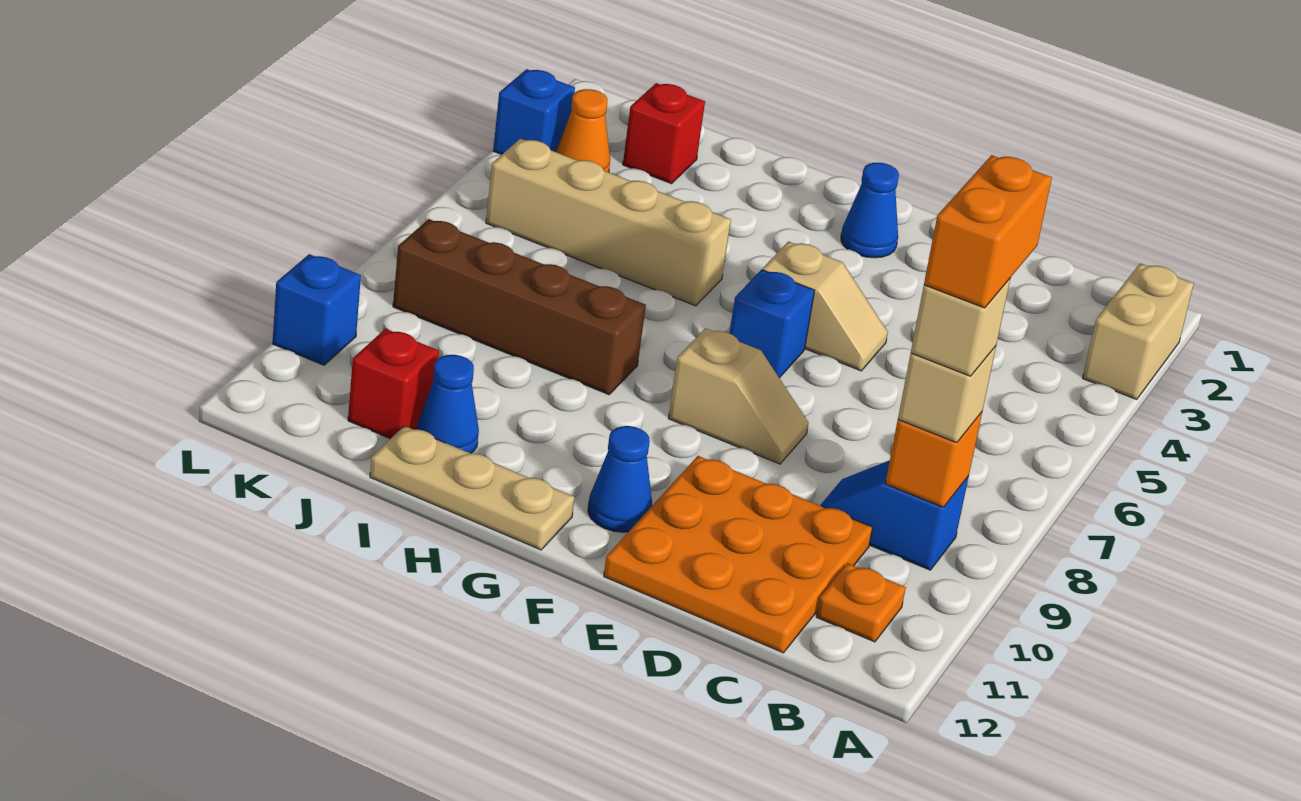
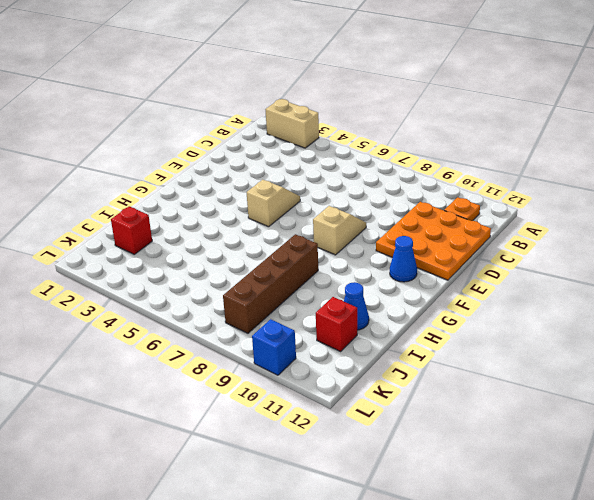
none -> blue 1x2 slope [820,460,969,570]
none -> blue 1x1 cone [841,163,899,258]
none -> blue 1x1 brick [729,270,815,378]

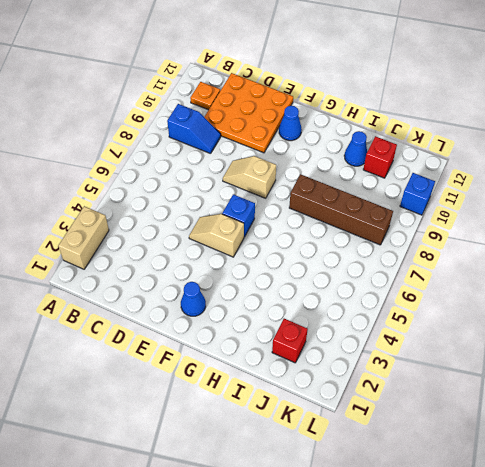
none -> tan 1x3 plate [370,426,575,550]
none -> tan 1x4 brick [486,139,731,306]
none -> orange 1x1 cone [556,89,610,172]

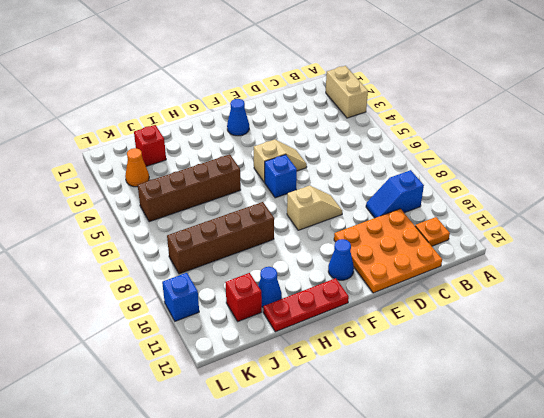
red 1x3 plate [263,278,349,332] -> tan 1x3 plate [370,426,575,550]
brown 1x4 brick [138,154,241,222] -> tan 1x4 brick [486,139,731,306]
none -> blue 1x1 brick [493,69,575,155]
none -> orange 1x1 brick [885,412,982,507]
none -> tan 1x1 brick [898,346,996,443]

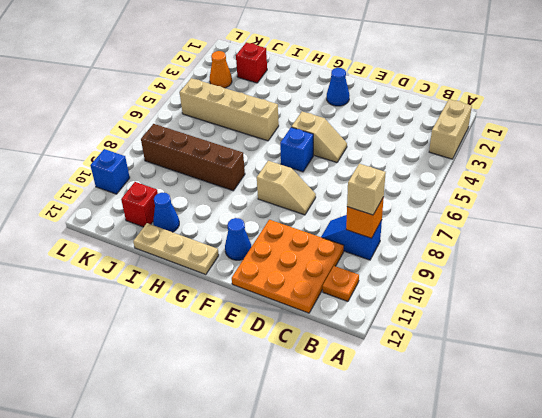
none -> blue 1x1 brick [493,69,575,155]
none -> tan 1x1 brick [911,278,1011,376]
none -> orange 1x2 brick [924,155,1052,308]

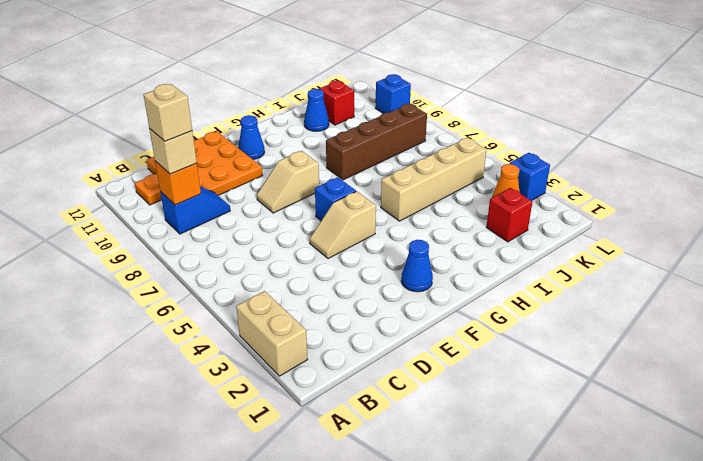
none -> tan 1x3 plate [370,426,575,550]
none -> orange 1x2 brick [924,155,1052,308]

